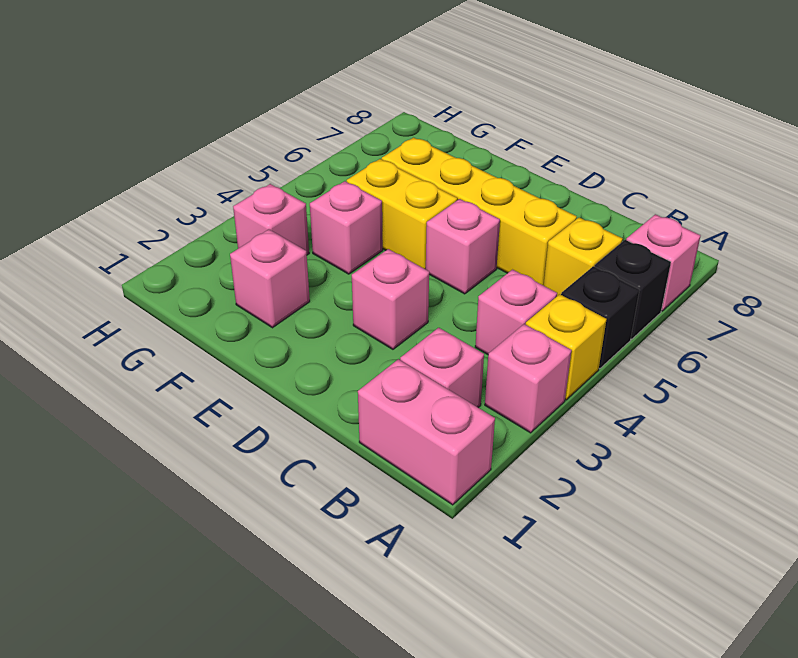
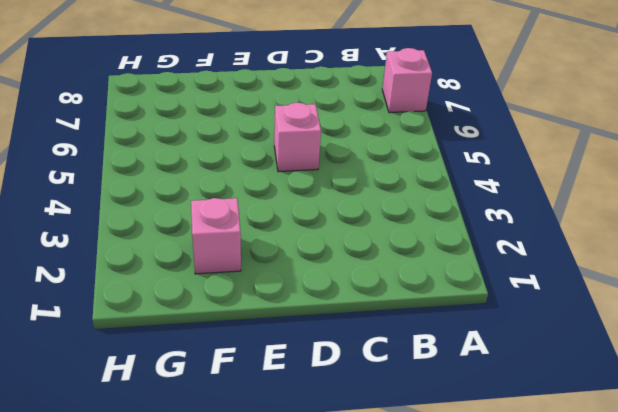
none -> pink 1x2 brick [358,359,495,505]
none -> pink 1x1 brick [485,324,572,433]
none -> yellow 1x1 brick [526,294,607,400]

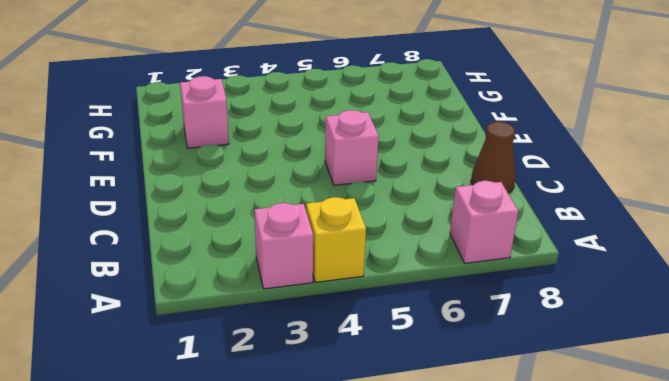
brown 1x1 cone [471,122,516,193] -> none
none -> pink 1x2 brick [358,359,495,505]
none -> black 1x1 brick [561,266,640,369]
none -> black 1x1 brick [595,240,671,339]

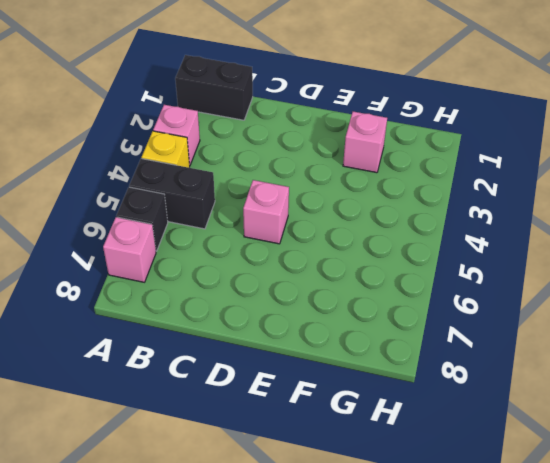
black 1x2 brick [175,55,253,120] -> pink 1x2 brick [358,359,495,505]
black 1x2 brick [129,158,215,229] -> black 1x1 brick [561,266,640,369]
none -> pink 1x1 brick [400,328,484,407]
none -> pink 1x1 brick [475,270,557,354]
none -> yellow 1x1 brick [544,218,623,296]

